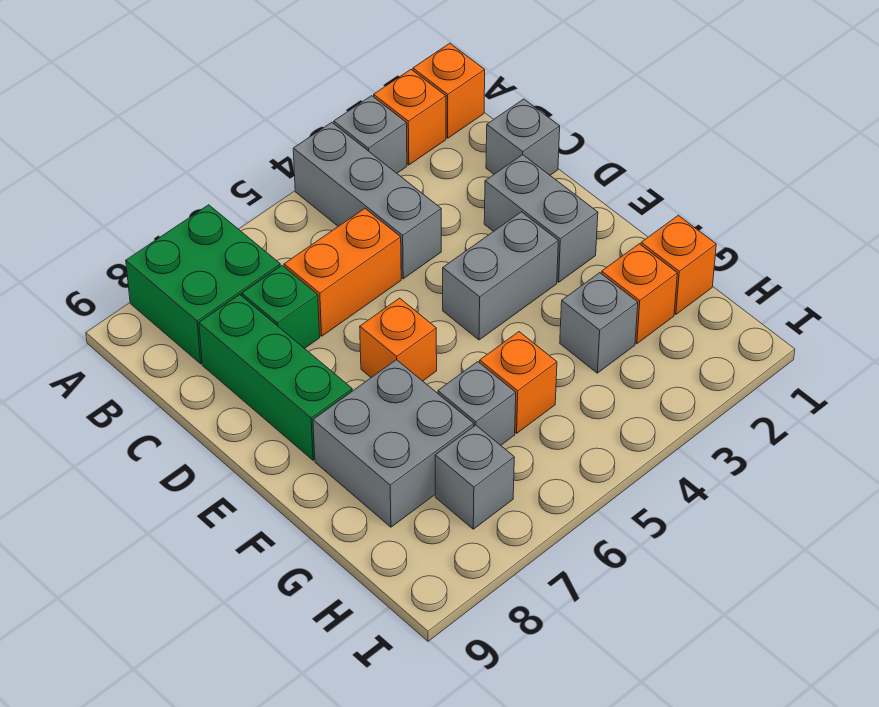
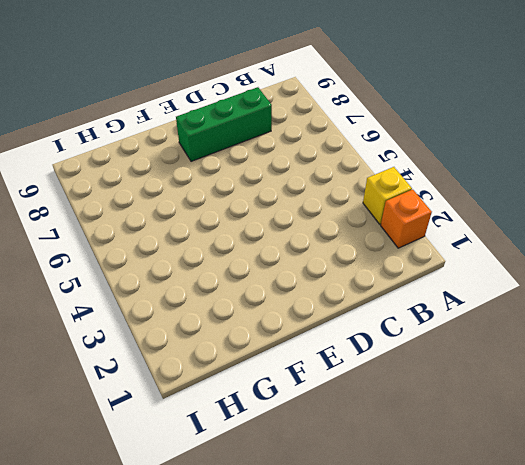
yellow 1x1 brick [363,167,412,224] -> grey 1x1 brick [334,96,407,173]
none -> orange 1x1 brick [413,43,485,138]
none -> grey 1x3 brick [293,122,441,279]
none -> green 2x2 brick [126,205,280,364]

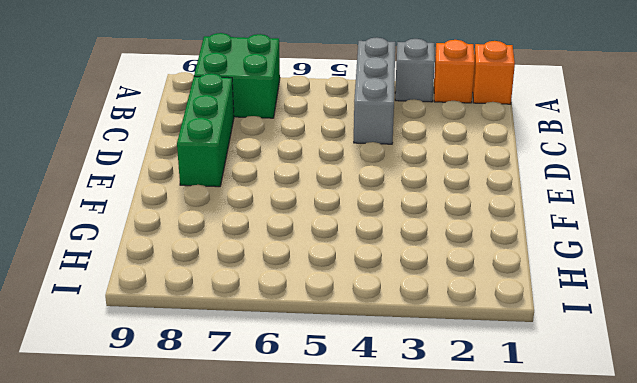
none -> grey 1x1 brick [486,99,560,175]
none -> orange 1x2 brick [284,208,401,336]
none -> green 1x1 brick [242,266,320,349]

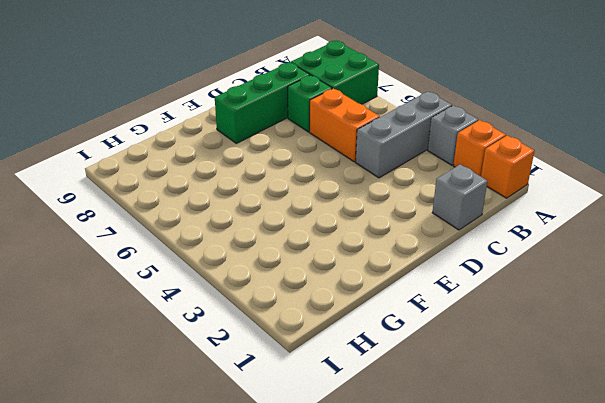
none -> grey 1x2 brick [484,155,598,282]
none -> grey 1x2 brick [443,212,558,340]
none -> orange 1x1 brick [360,298,437,381]

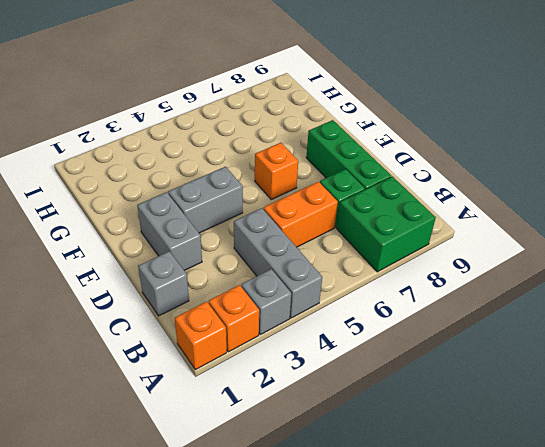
none -> grey 2x2 brick [313,360,474,527]
none -> orange 1x1 brick [641,215,716,315]
none -> orange 1x1 brick [602,244,677,344]

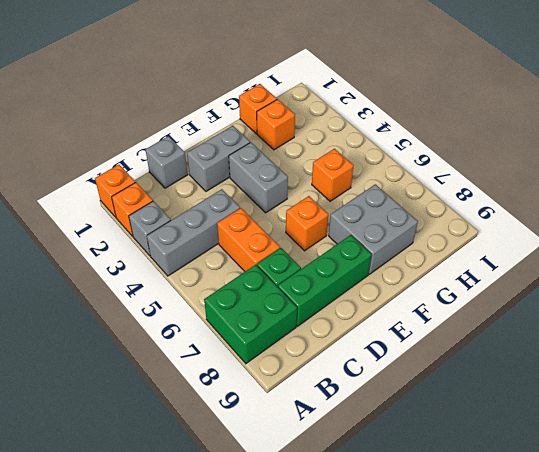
none -> grey 1x1 brick [560,273,638,373]
none -> grey 1x1 brick [438,362,516,445]
none -> grey 1x1 brick [435,425,514,529]

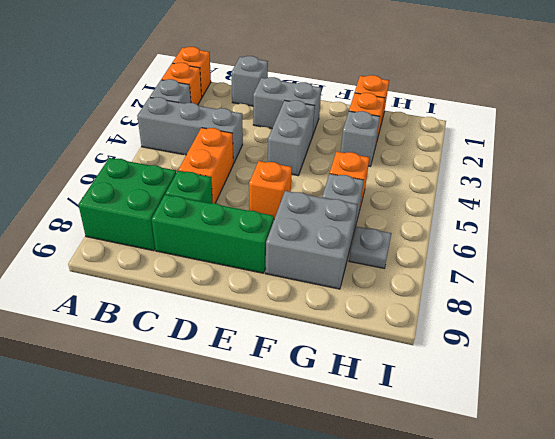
grey 1x1 plate [349,227,392,268] -> grey 1x1 brick [435,425,514,529]

